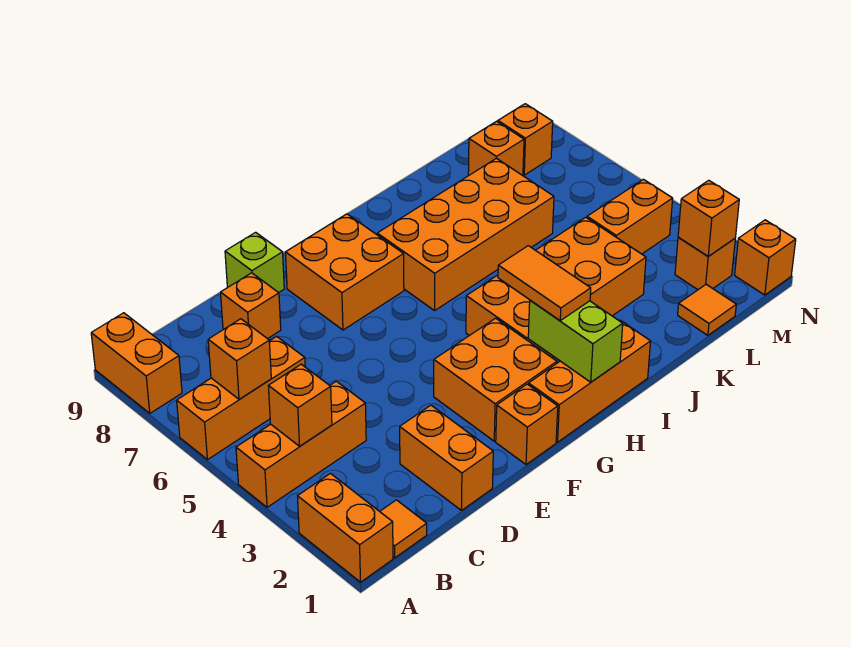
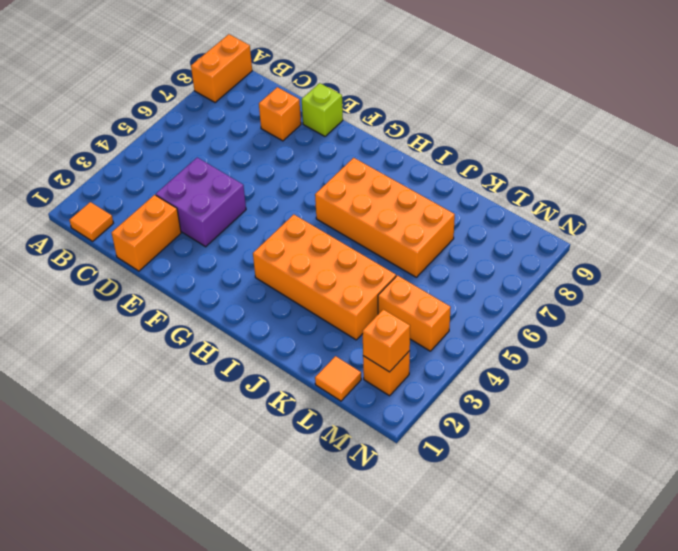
purple 2x2 brick [156,158,246,247] -> none
none -> orange 1x2 brick [298,474,393,582]
none -> orange 1x3 brick [236,381,366,507]
none -> orange 1x3 brick [177,336,305,460]

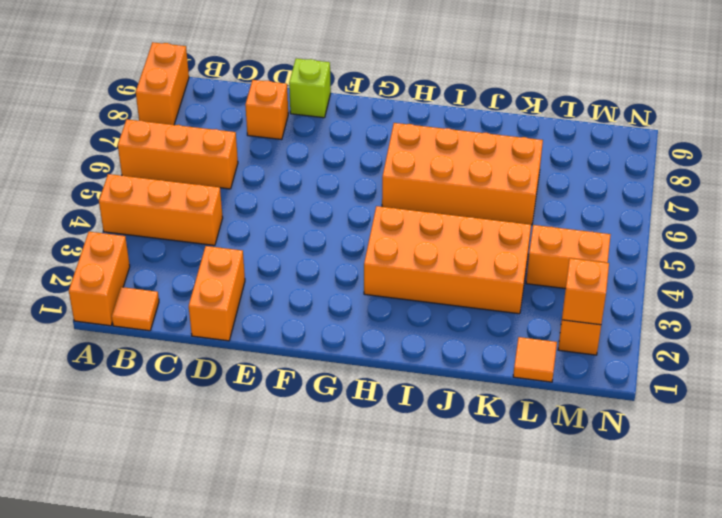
none -> orange 1x1 brick [496,384,558,465]
none -> orange 2x2 brick [434,318,557,441]
none -> orange 2x2 brick [286,214,404,330]

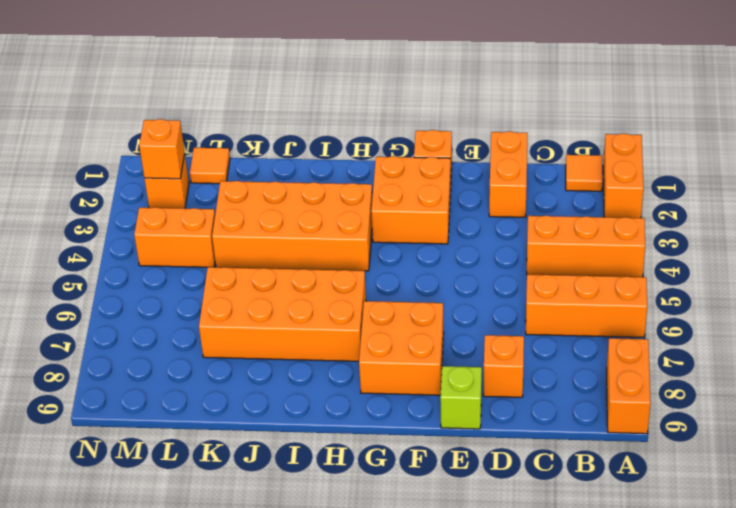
none -> orange 1x3 brick [529,320,651,442]
none -> orange 1x1 brick [468,121,524,176]
none -> orange 1x1 brick [498,104,553,175]

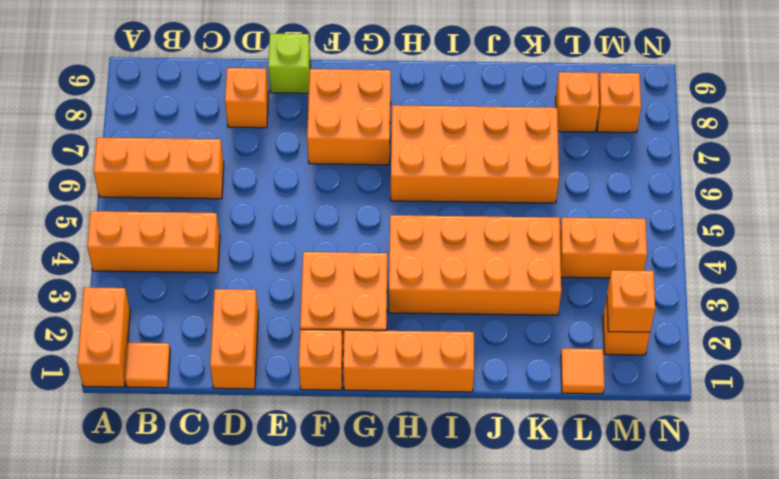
none -> orange 1x2 brick [91,313,182,413]
none -> orange 1x1 brick [735,220,796,295]
none -> orange 1x1 brick [268,364,332,446]

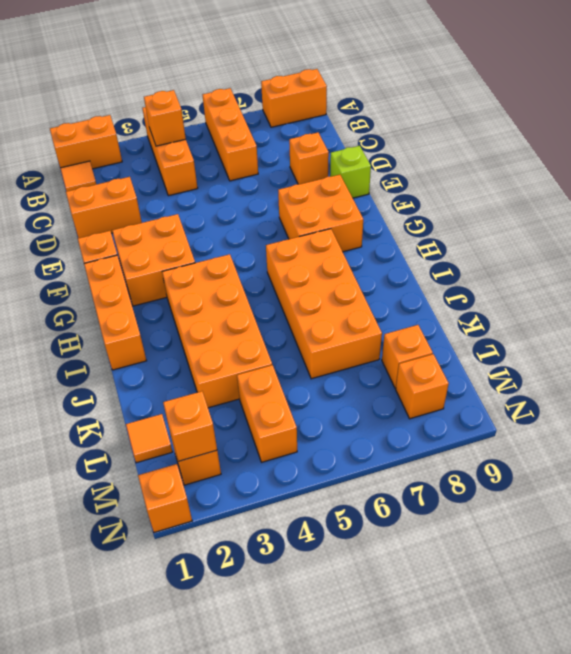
none -> orange 1x1 brick [208,319,271,399]
none -> lime 1x2 brick [528,300,623,382]
none -> orange 1x2 tile [498,246,591,321]

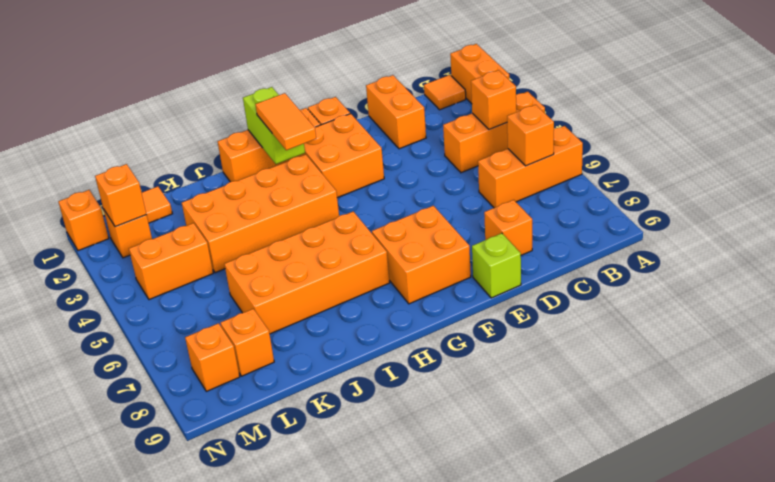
none -> orange 1x2 brick [91,313,182,413]

